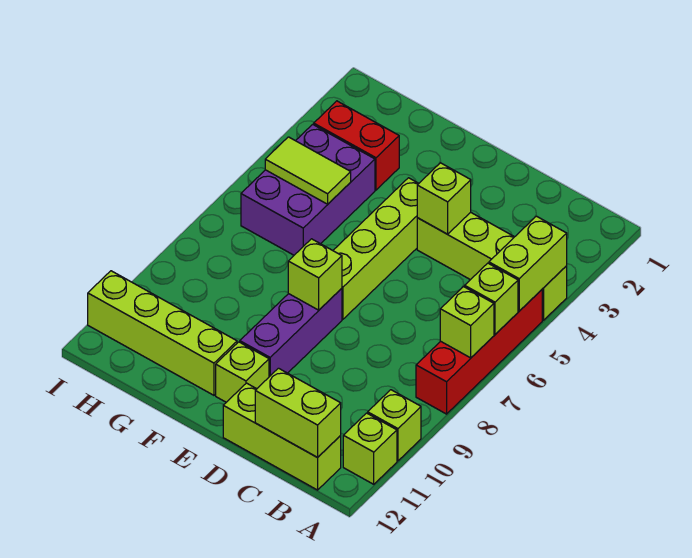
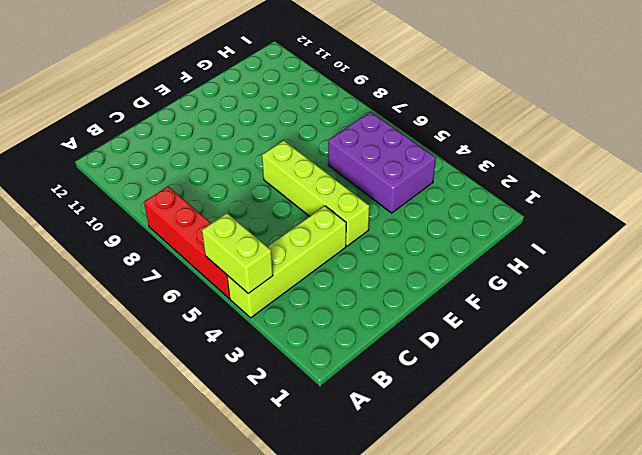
none -> lime 1x1 brick [368,390,421,461]
none -> lime 1x1 brick [343,413,397,484]
none -> lime 1x3 brick [223,383,341,490]

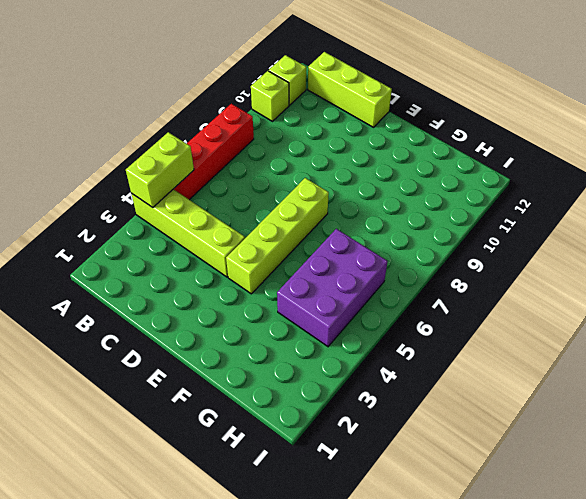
none -> purple 1x3 brick [240,288,342,377]
none -> lime 1x1 brick [216,342,269,402]
none -> lime 1x4 brick [88,271,237,395]

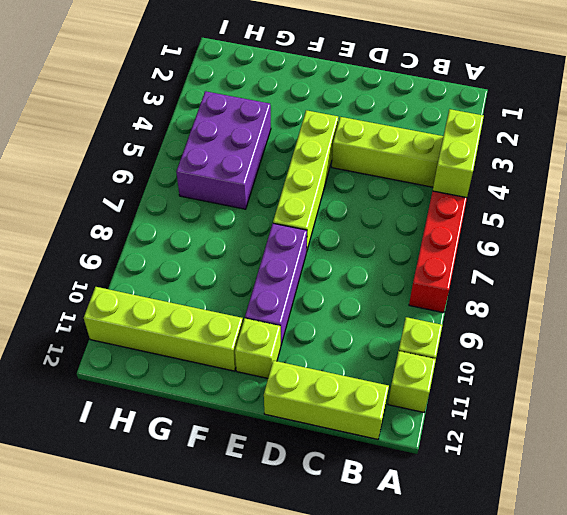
none -> red 1x2 brick [314,101,399,190]
none -> lime 1x1 brick [465,263,518,334]
none -> lime 1x1 brick [440,286,494,358]

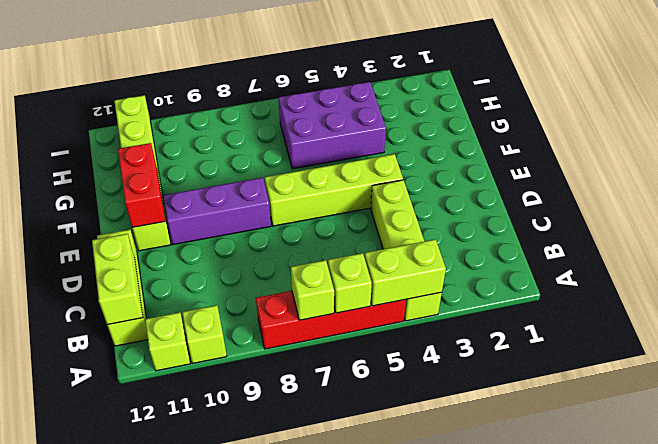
red 1x2 brick [118,143,165,227] -> red 1x2 brick moved to [314,101,399,190]
none -> lime 1x1 brick [417,163,471,234]
none -> lime 1x1 brick [288,239,342,310]
none -> lime 1x2 tile [265,137,351,204]

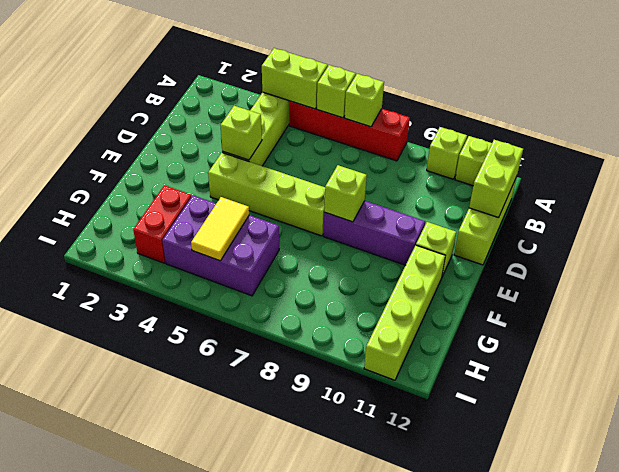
yellow 1x2 tile [191,197,249,261] -> lime 1x2 tile [265,137,351,204]

